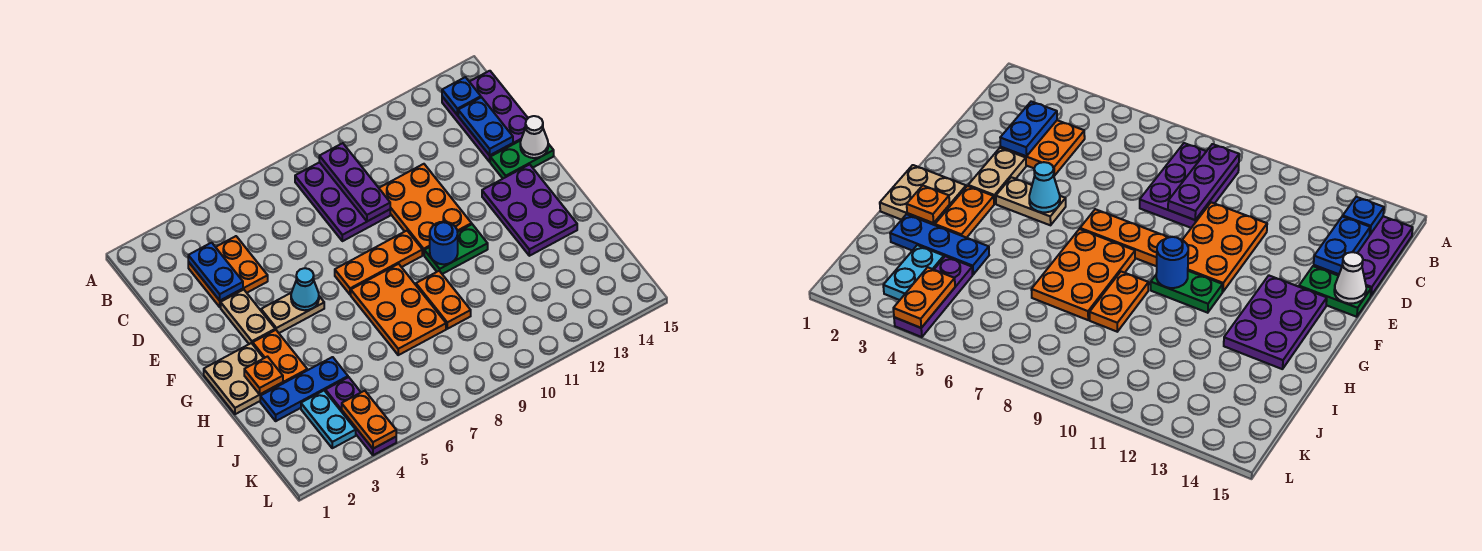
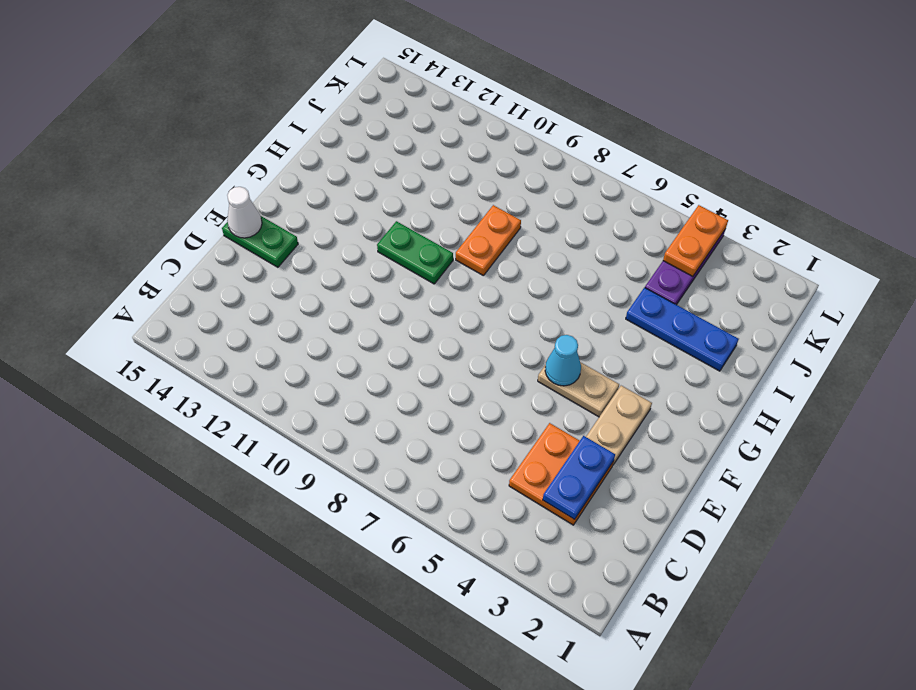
none -> purple 2x3 plate [295,162,390,241]
none -> purple 2x3 plate [442,71,528,162]
none -> orange 2x3 plate [379,164,472,255]

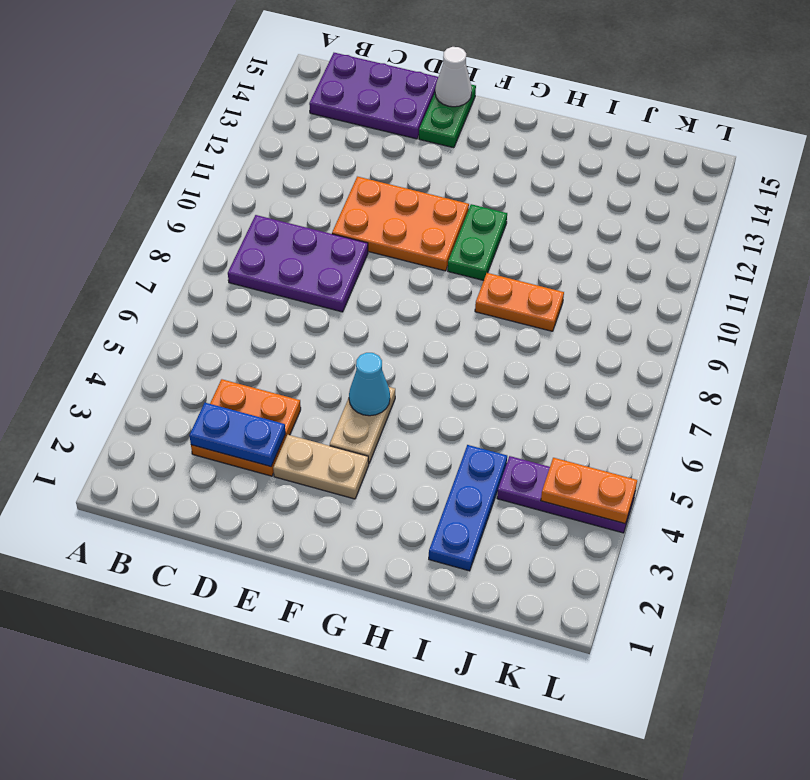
none -> orange 1x3 plate [335,231,422,295]
none -> purple 2x3 plate [482,164,577,256]
none -> tan 2x2 plate [204,343,283,414]

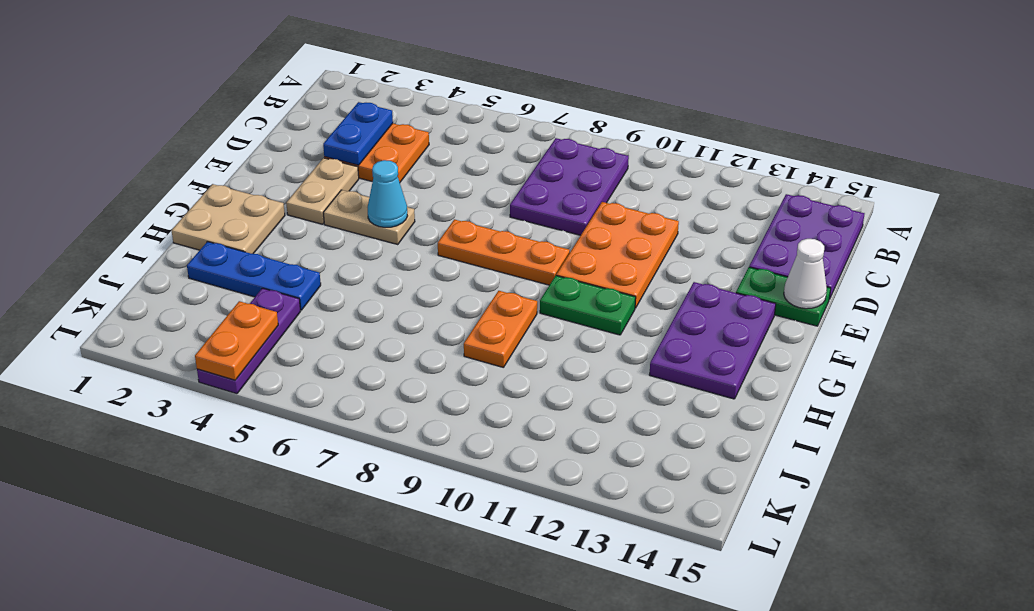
none -> orange 1x2 plate [253,330,307,383]
none -> orange 2x3 plate [351,264,446,355]
none -> cyan 1x2 plate [301,391,356,448]

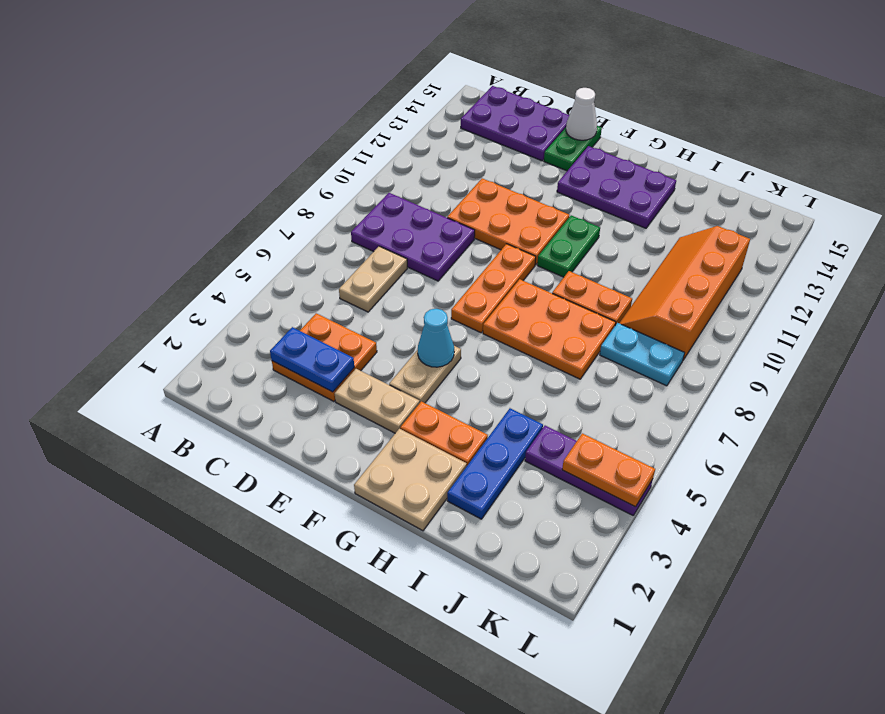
tan 1x2 plate [339,246,407,312] -> none
cyan 1x2 plate [600,323,684,386] -> cyan 1x2 plate moved to [301,391,356,448]
orange 2x4 slope [620,226,750,360] -> none
none -> purple 1x3 plate [319,143,390,221]
none -> blue 1x1 plate [442,77,481,115]
none -> blue 1x2 plate [458,97,513,155]

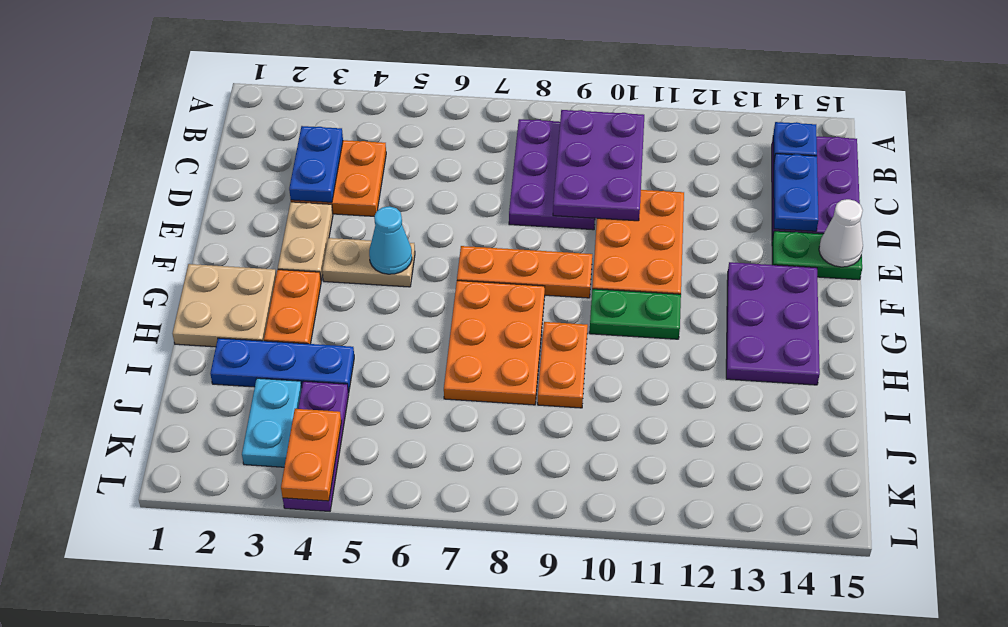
purple 2x3 plate [553,110,644,221] -> purple 1x3 plate [319,143,390,221]
none -> blue 1x1 round brick [430,222,458,264]
none -> orange 1x1 plate [244,357,283,394]

